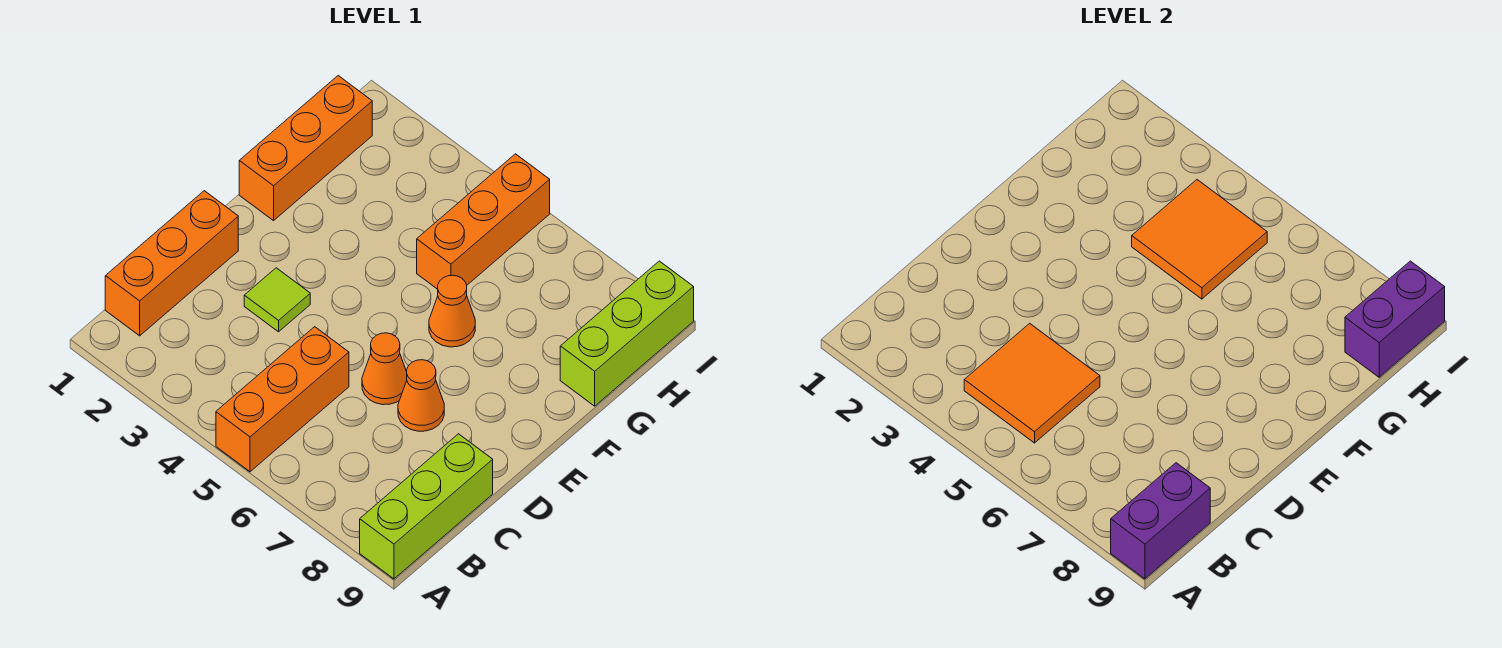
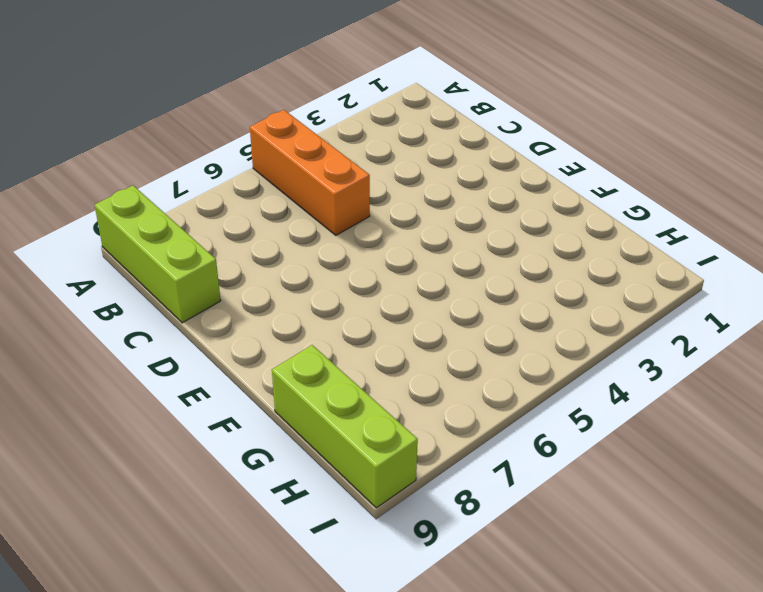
none -> orange 1x3 brick [105,191,238,336]
none -> lime 1x1 tile [244,268,310,332]
none -> orange 1x1 cone [362,333,407,405]

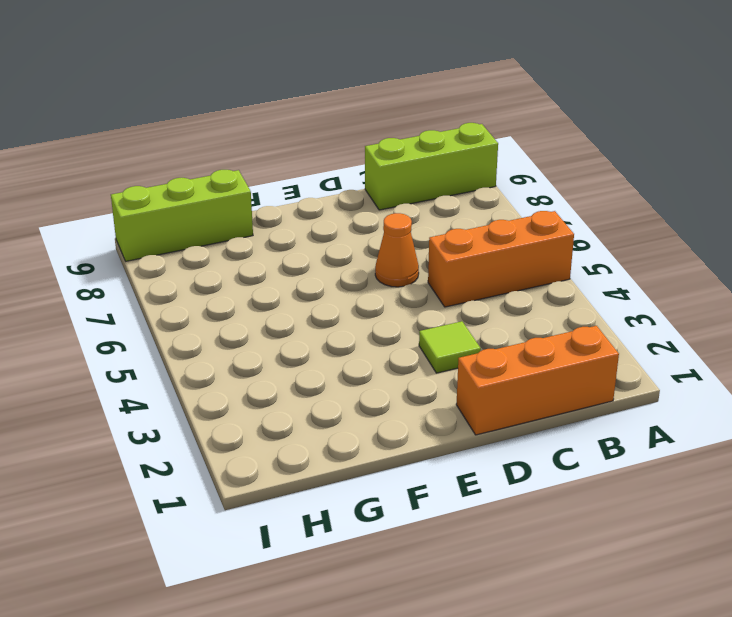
none -> orange 1x1 cone [398,360,444,431]
none -> orange 1x3 brick [239,76,372,221]
none -> orange 1x1 cone [429,275,475,347]

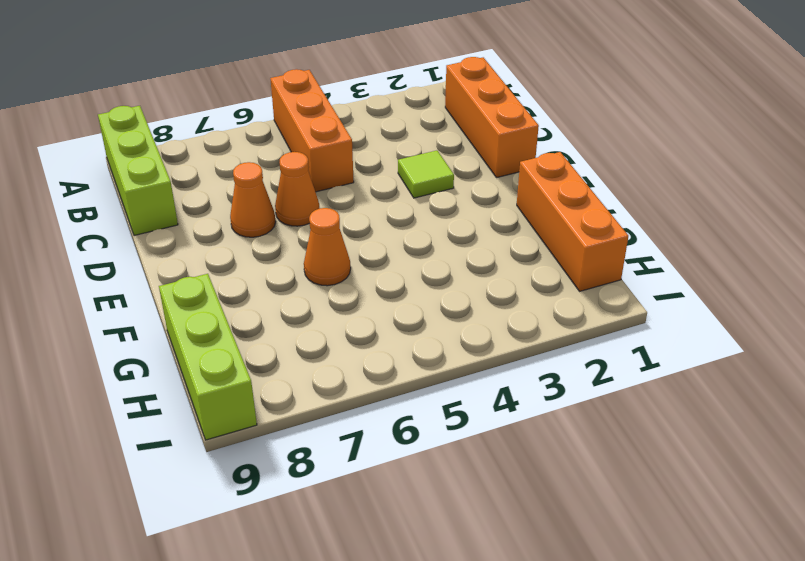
none -> orange 1x3 brick [417,154,550,289]
none -> purple 1x2 brick [1111,463,1210,579]
none -> orange 2x2 tile [964,323,1100,443]

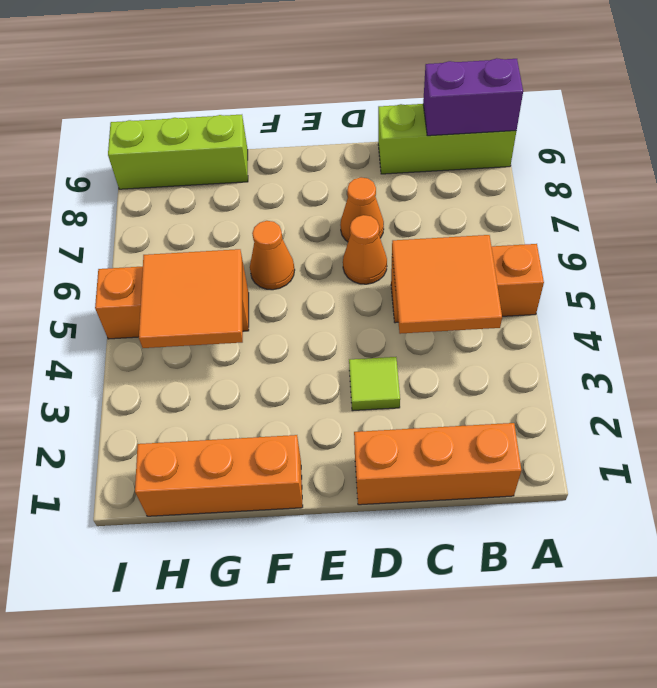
none -> purple 1x2 brick [1345,261,1445,377]

